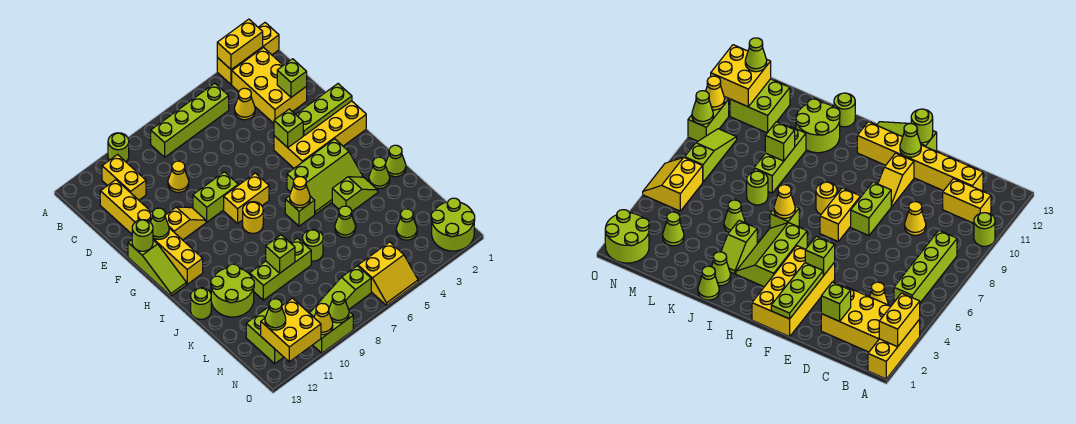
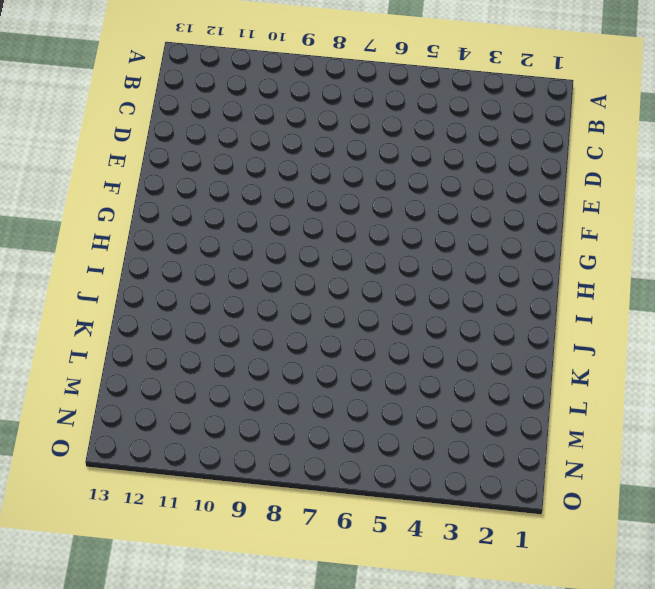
none -> yellow 1x3 brick [217,23,279,85]
none -> lime 1x1 round brick [108,133,129,162]
none -> yellow 2x3 brick [232,48,307,123]
none -> lime 1x4 brick [151,83,229,157]

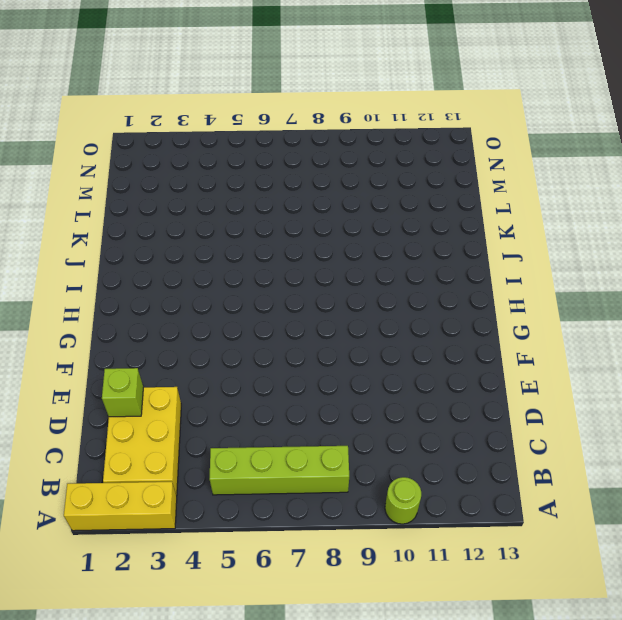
none -> yellow 1x2 brick [102,155,146,200]
none -> yellow 1x1 cone [235,88,255,120]
none -> yellow 1x6 brick [100,180,203,284]
none -> yellow 1x1 cone [168,161,189,192]

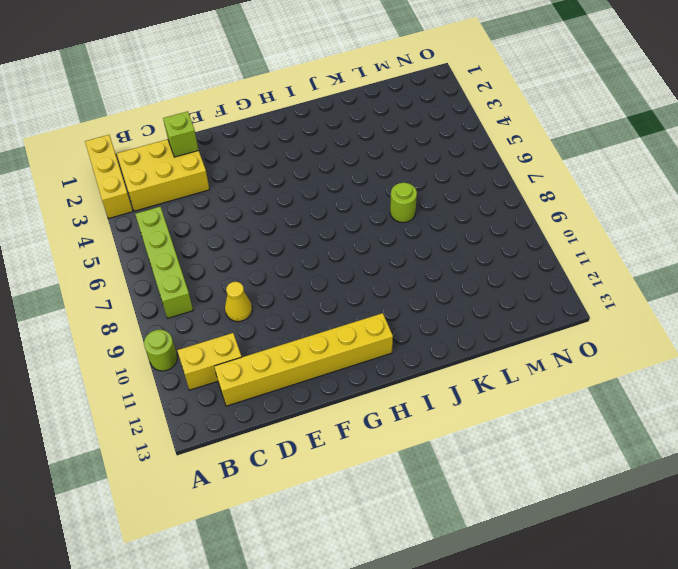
none -> yellow 1x1 cone [235,88,255,120]
none -> yellow 2x4 brick [274,101,366,168]
none -> lime 1x2 brick [193,172,238,222]
none -> yellow 1x2 slope [165,207,206,240]

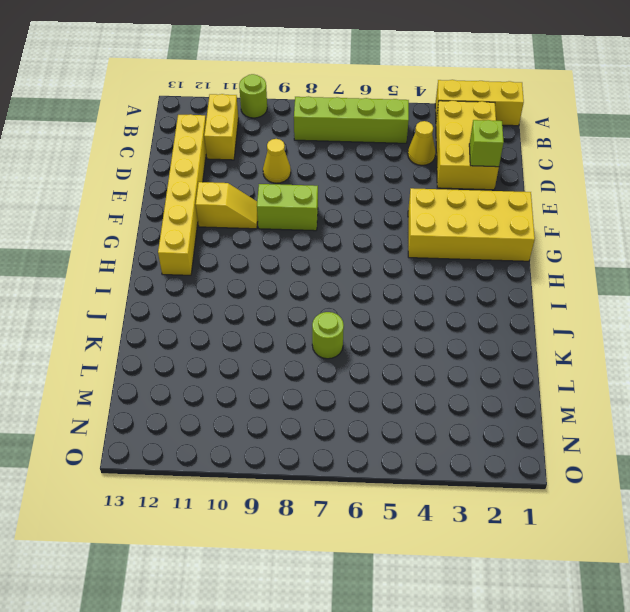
none -> lime 1x3 slope [128,240,186,296]
none -> yellow 1x2 brick [224,173,269,223]
none -> lime 2x3 slope [287,139,363,214]
none -> yellow 1x1 round brick [243,202,263,233]

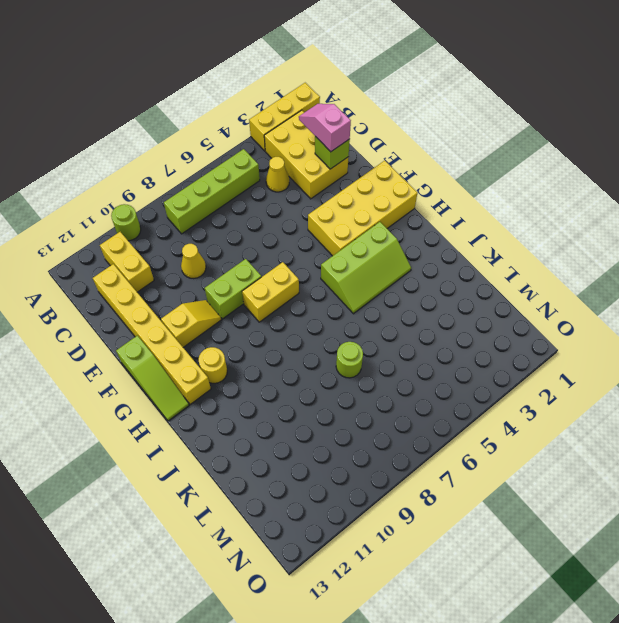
pink 1x2 slope [299,104,351,152] -> none
yellow 1x1 round brick [199,347,227,383] -> yellow 1x1 round brick moved to [243,202,263,233]
none -> lime 1x1 brick [285,196,315,226]
none -> lime 1x1 cone [386,145,406,177]
none -> lime 1x1 cone [369,157,390,189]
none -> lime 1x2 slope [332,177,378,211]

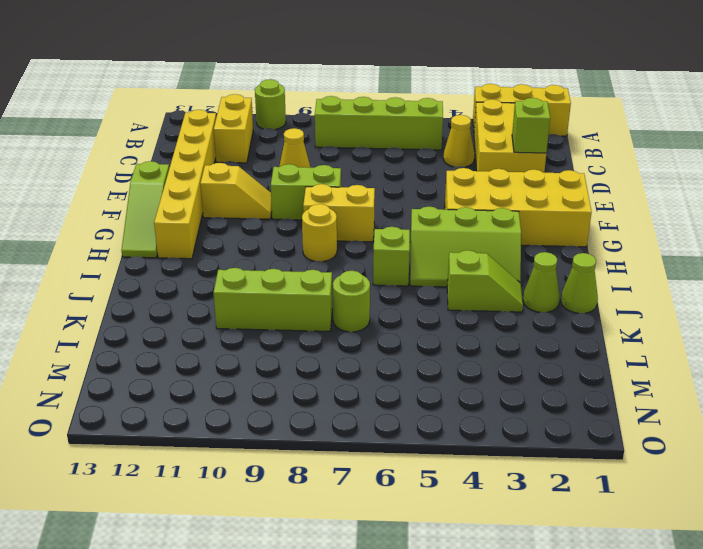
none -> lime 2x2 round brick [211,264,254,317]
none -> lime 1x1 round brick [191,288,211,319]
none -> lime 1x1 cone [335,206,356,237]
none -> lime 1x1 cone [396,209,417,240]

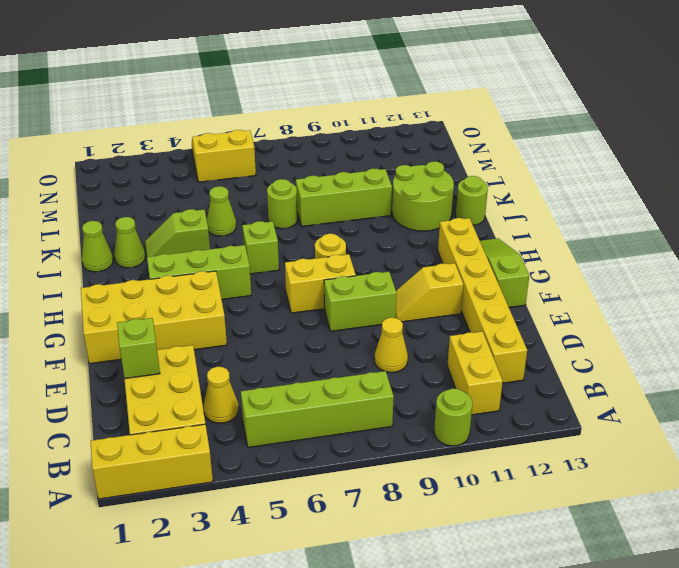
none -> lime 1x1 cone [396,209,417,240]
none -> lime 2x2 brick [246,304,283,364]
none -> lime 2x2 round brick [431,198,475,251]
none -> lime 1x3 slope [310,266,371,317]

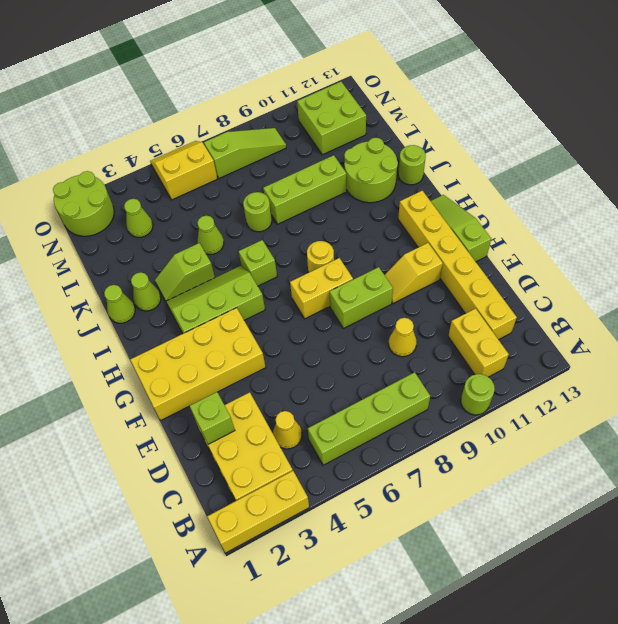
none -> lime 1x2 brick [313,312,353,353]
none -> yellow 1x2 brick [217,19,263,70]
none -> lime 1x3 plate [296,84,352,136]
none -> lime 1x1 brick [274,109,303,148]

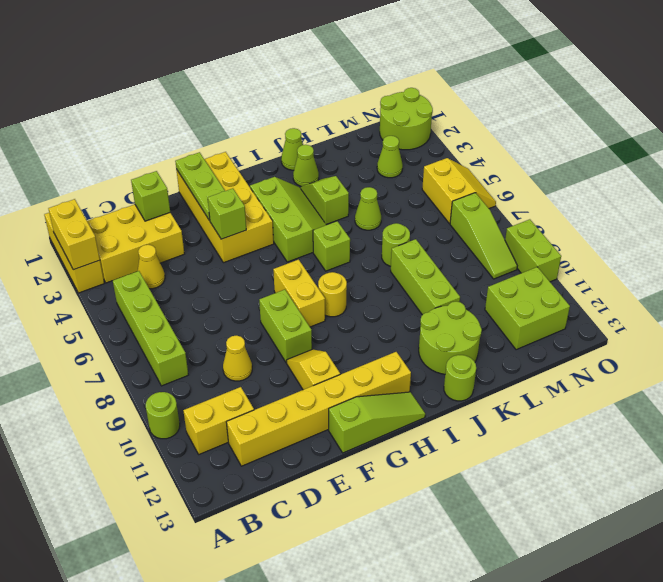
none -> lime 1x1 cone [151,208,169,239]
none -> lime 1x1 round brick [132,220,153,251]
none -> yellow 1x1 cone [290,176,310,208]
none -> lime 1x1 brick [266,235,295,273]

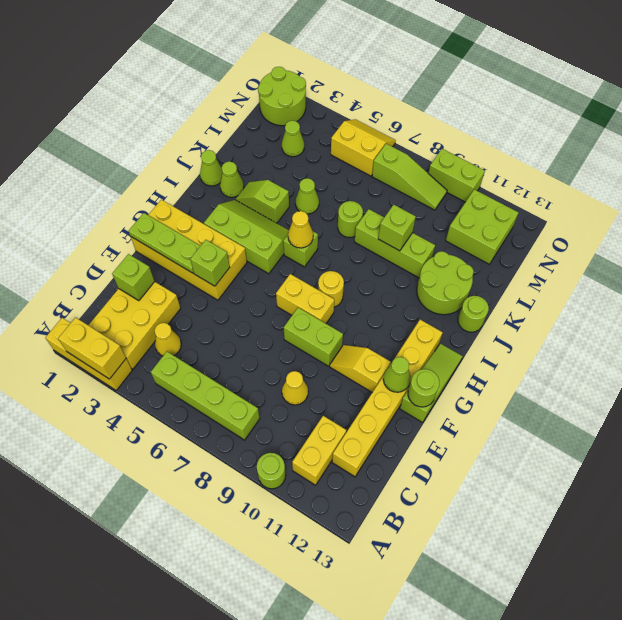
none -> yellow 2x2 brick [261,298,321,362]
none -> lime 1x1 cone [329,292,349,323]
none -> yellow 1x1 cone [314,303,333,335]
none -> lime 1x1 cone [265,299,286,330]

